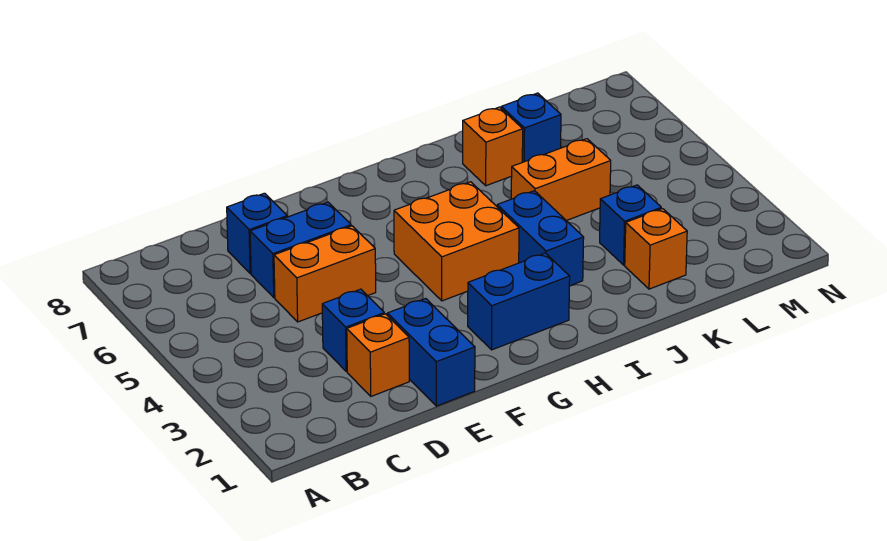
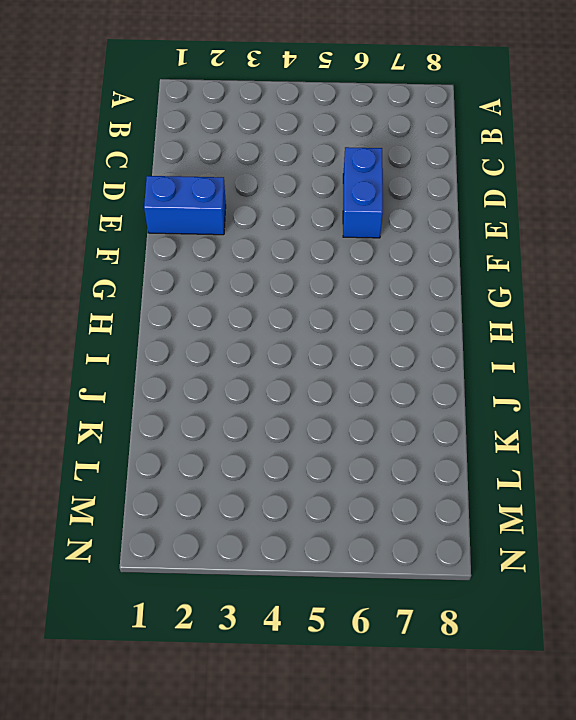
none -> orange 1x1 brick [347,314,409,396]
none -> blue 1x1 brick [322,289,384,371]
none -> orange 1x2 brick [274,226,376,322]

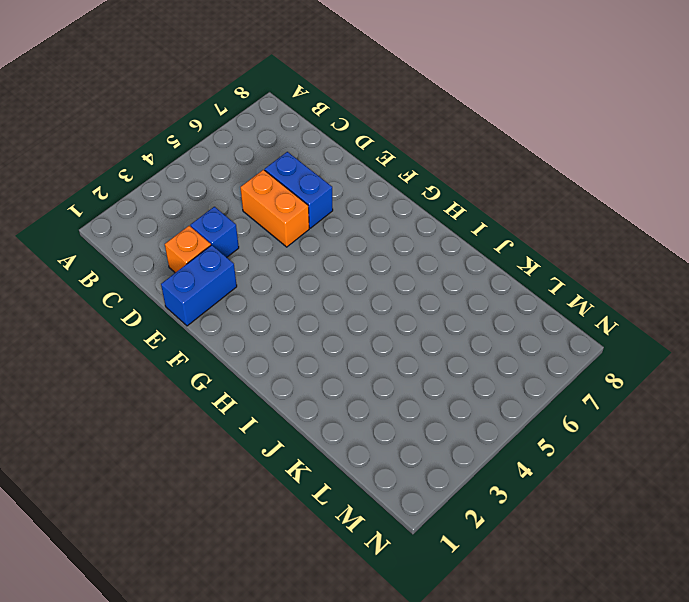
none -> blue 1x1 brick [227,193,287,274]
none -> blue 1x2 brick [467,253,570,350]
none -> orange 2x2 brick [394,182,519,301]

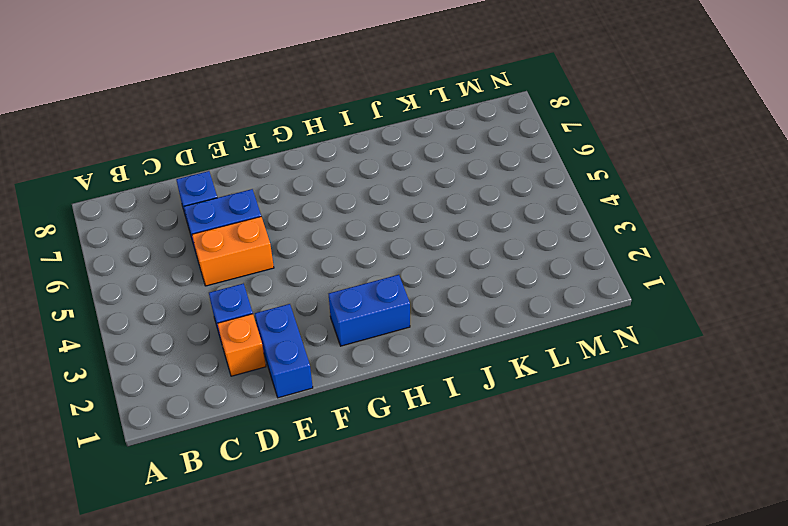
none -> orange 2x2 brick [394,182,519,301]
none -> blue 1x2 brick [497,191,584,286]
none -> orange 1x2 brick [511,139,611,221]

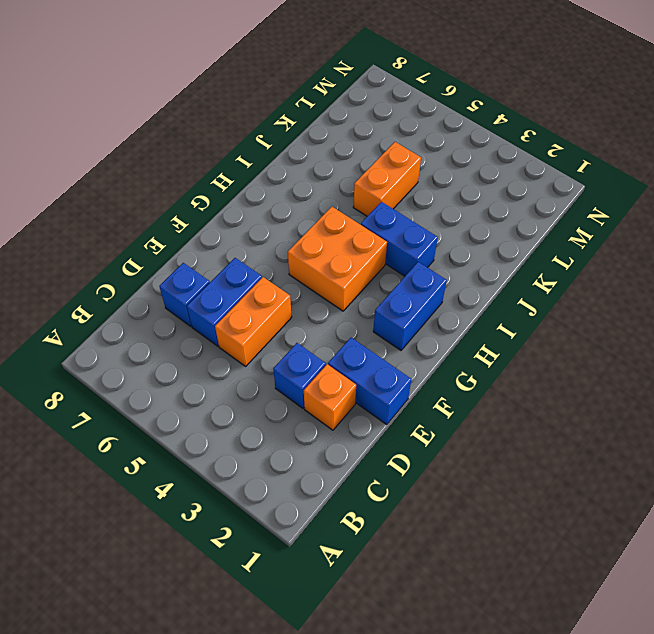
none -> orange 1x1 brick [463,107,523,186]
none -> orange 1x1 brick [625,209,687,289]
none -> blue 1x1 brick [600,185,661,265]

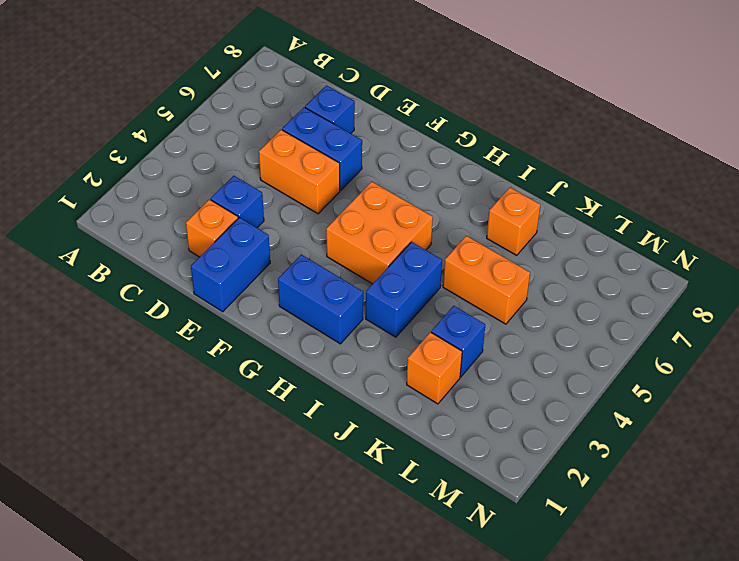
none -> blue 1x1 brick [501,93,561,162]

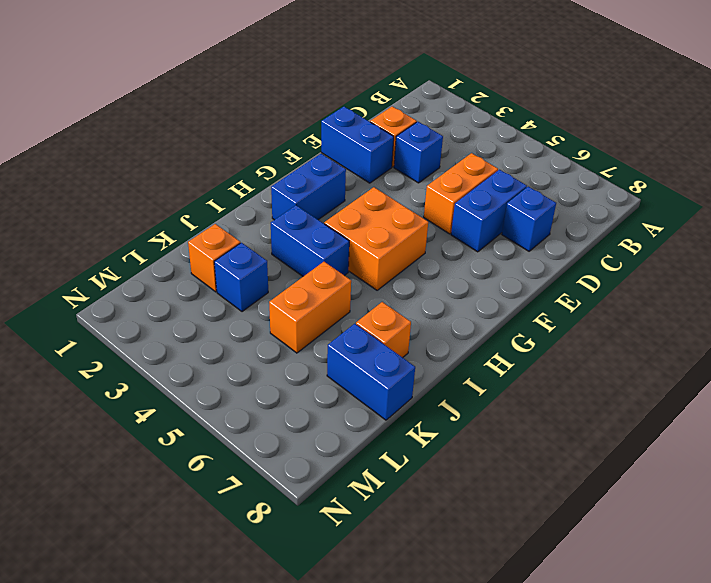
blue 1x2 brick [327,324,415,420] -> blue 1x1 brick [501,93,561,162]

